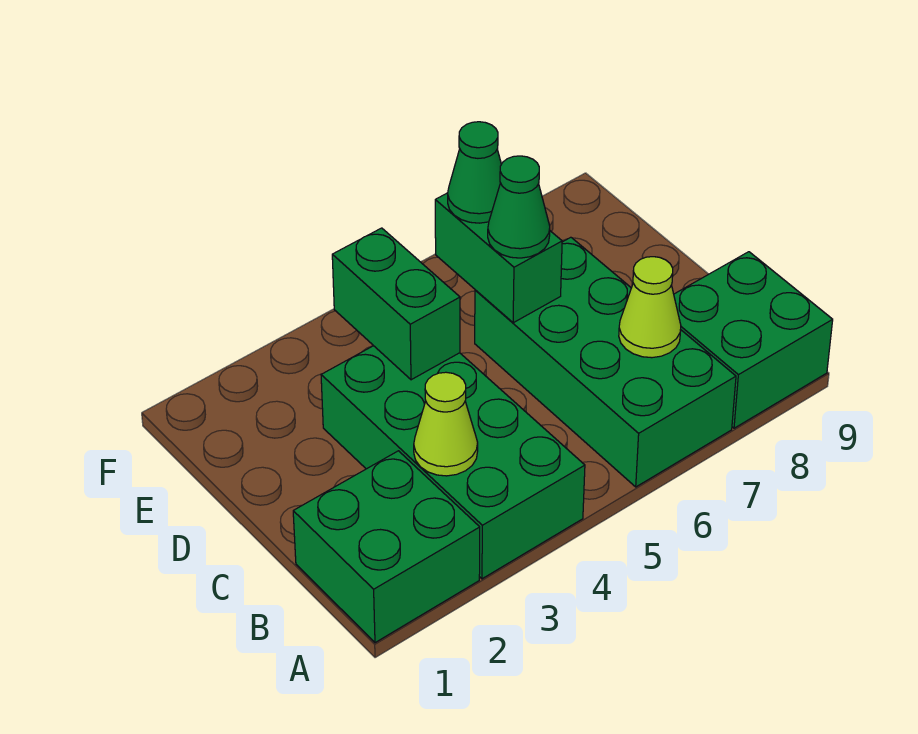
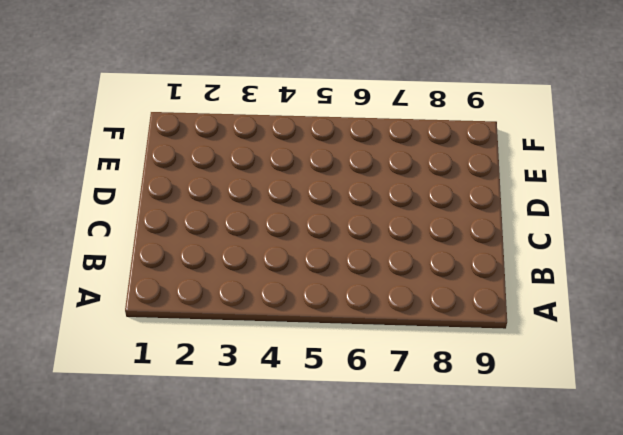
none -> green 2x2 brick [293,451,480,643]
none -> green 2x4 brick [321,346,585,579]

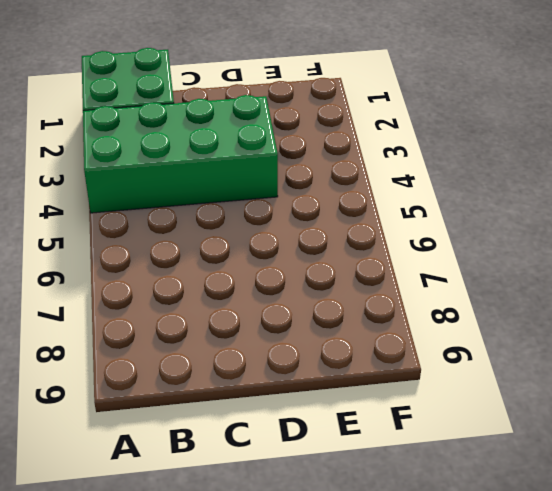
none -> green 2x4 brick [475,237,736,487]
none -> green 2x2 brick [674,252,833,428]

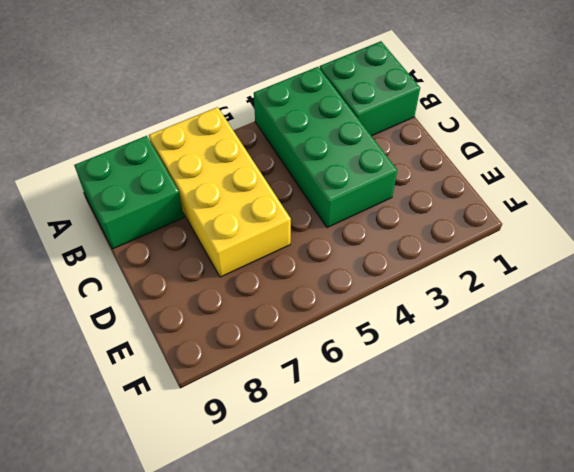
yellow 2x4 brick [149,107,291,277] -> green 2x4 brick [475,237,736,487]
none -> lime 1x1 cone [414,372,478,476]
none -> lime 1x1 cone [619,257,681,358]

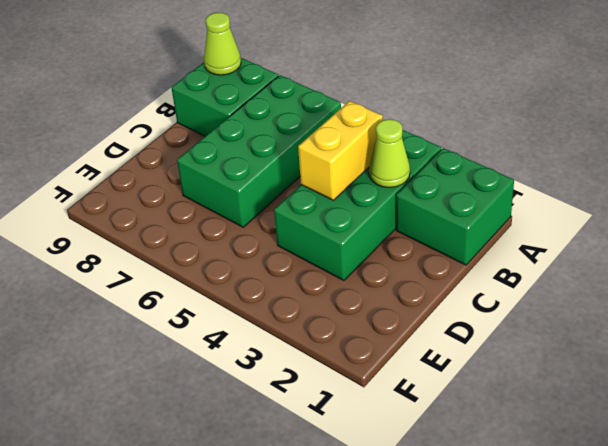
lime 1x1 cone [204,13,241,75] -> lime 1x1 cone moved to [619,257,681,358]
yellow 1x2 brick [298,101,383,200] -> none
none -> green 1x2 brick [332,228,460,380]
none -> green 1x2 brick [435,193,562,323]

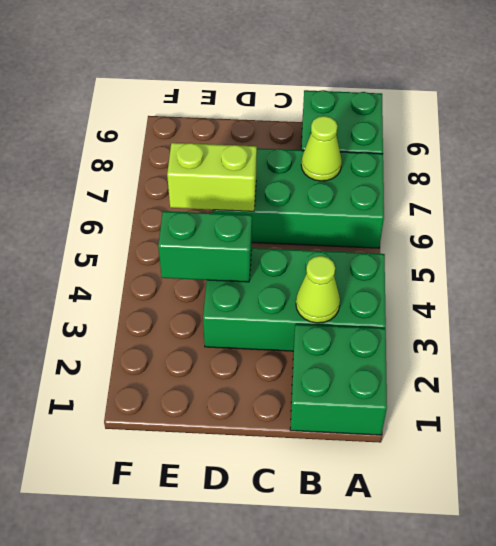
lime 1x2 brick [167,143,257,211] -> green 1x2 brick [435,193,562,323]
none -> green 1x1 cone [488,156,550,258]
none -> green 1x1 cone [448,122,501,223]

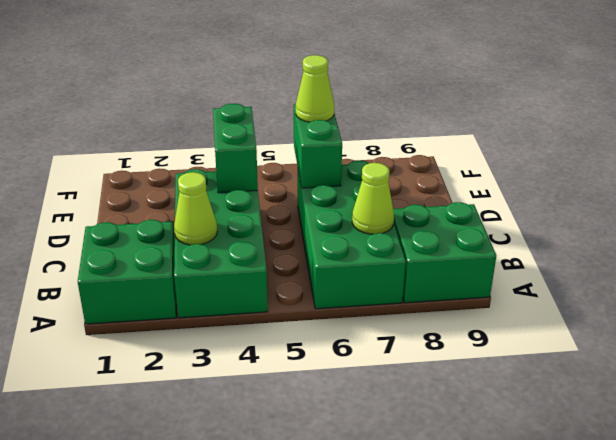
lime 1x1 cone [296,55,334,122] -> green 1x1 cone [448,122,501,223]
none -> green 1x1 cone [488,156,550,258]

